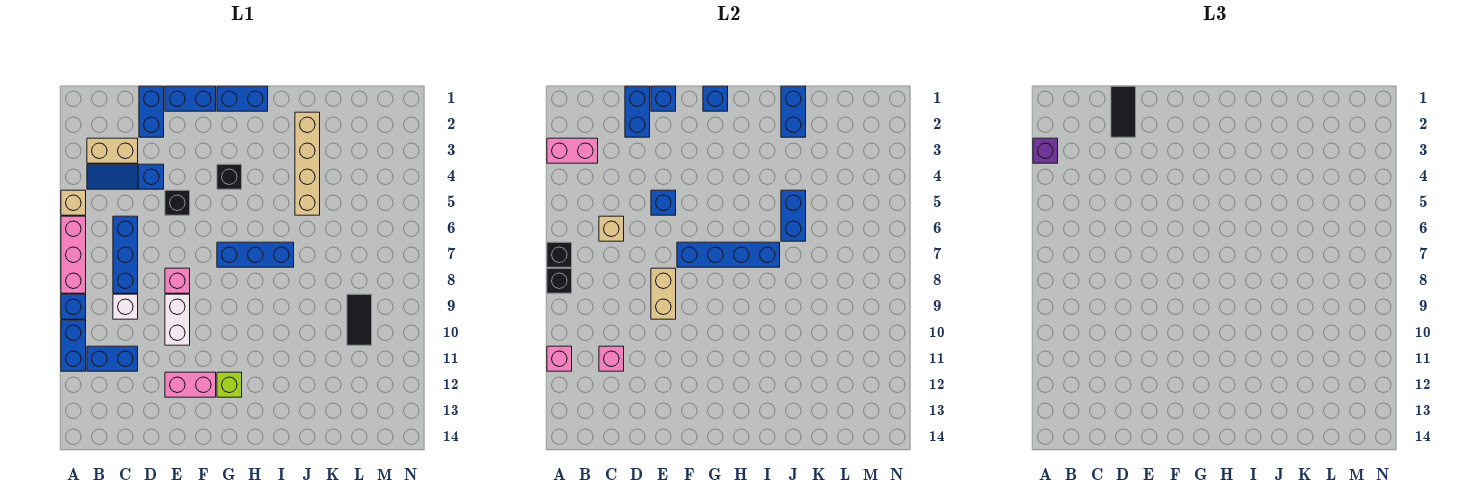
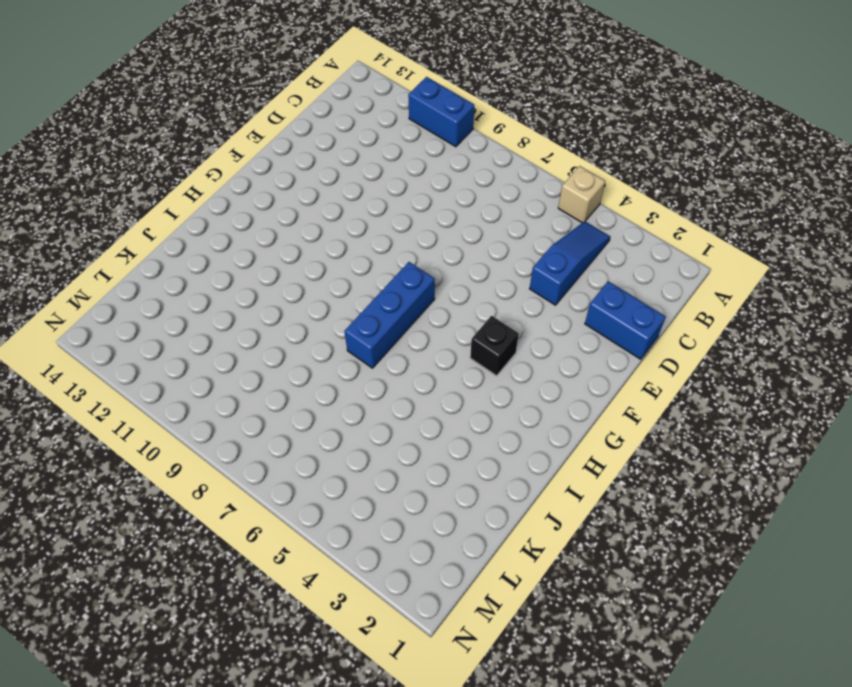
none -> pink 1x3 brick [61,216,86,293]
none -> blue 1x1 brick [61,294,86,319]
none -> tan 1x2 brick [87,138,138,163]
none -> blue 1x2 brick [87,346,138,371]

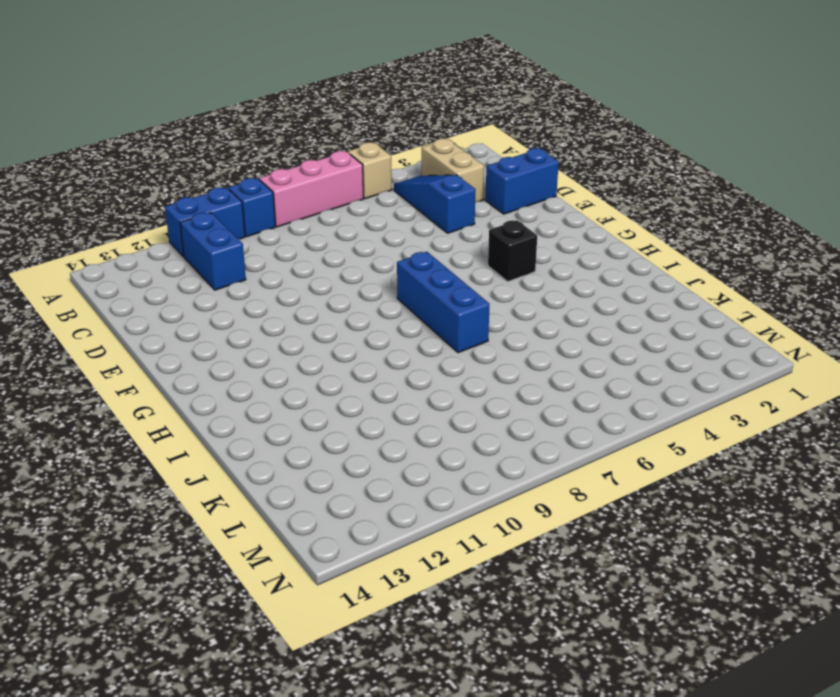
none -> blue 1x3 brick [113,216,138,293]
none -> white 1x1 brick [113,294,138,319]
none -> blue 1x2 brick [165,86,216,111]
none -> black 1x1 brick [165,190,190,215]

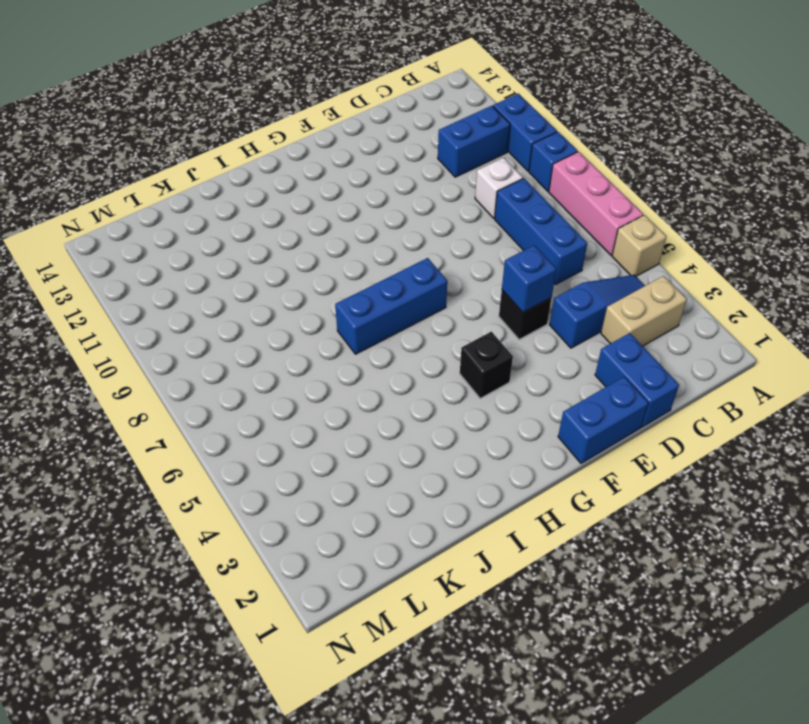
none -> pink 1x1 brick [165,268,190,293]
none -> white 1x2 brick [165,294,190,345]
none -> pink 1x2 brick [165,372,216,397]
none -> blue 1x2 brick [217,86,268,111]

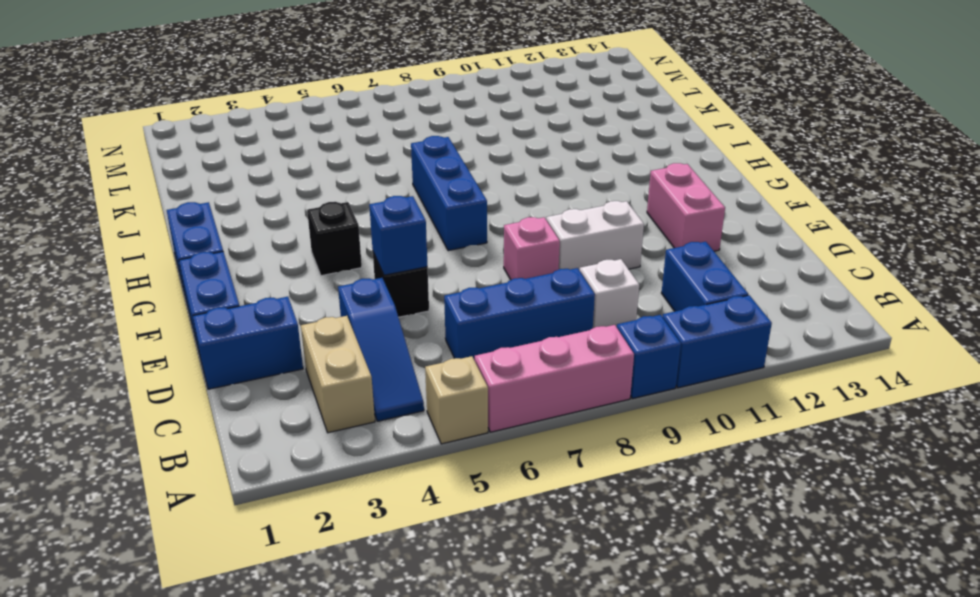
none -> lime 1x1 brick [217,372,242,397]
none -> tan 1x4 brick [295,112,320,215]
none -> black 1x2 tile [347,294,372,345]
none -> pink 1x2 brick [547,138,598,163]

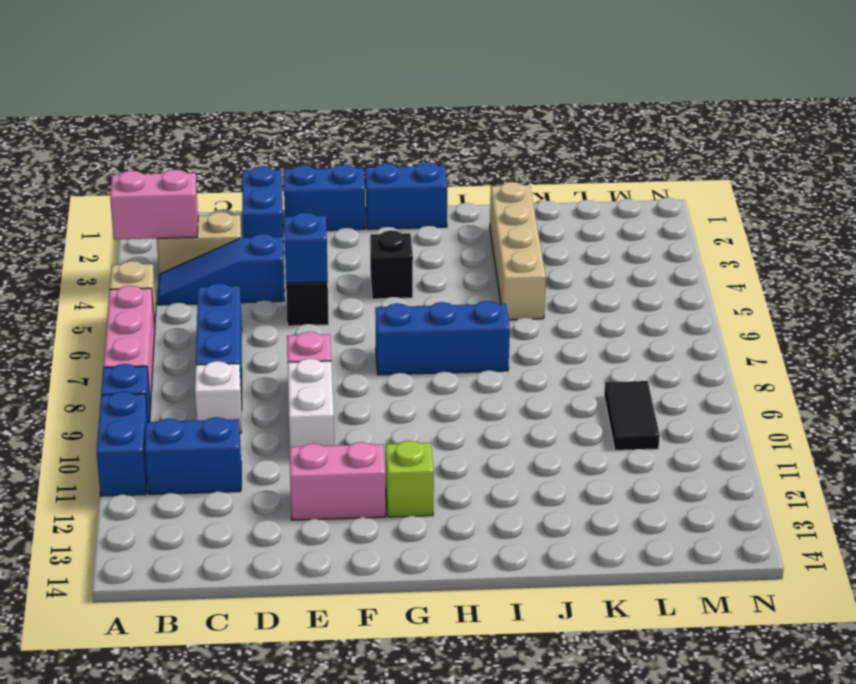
none -> black 1x1 brick [547,242,572,267]
none -> black 1x1 brick [547,268,572,293]
none -> pink 1x1 brick [547,346,572,371]
none -> tan 1x1 brick [599,216,624,241]

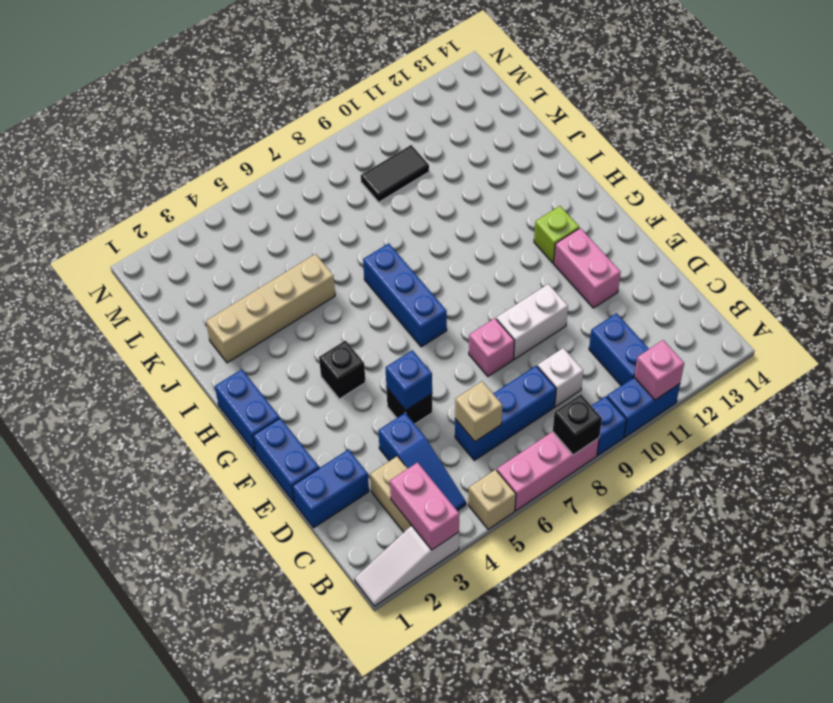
white 1x3 slope [355,525,459,606] -> none
none -> black 1x1 brick [547,242,572,267]
none -> pink 1x1 brick [599,346,624,371]
none -> blue 1x2 brick [625,86,650,137]
none -> blue 1x1 brick [651,86,676,111]

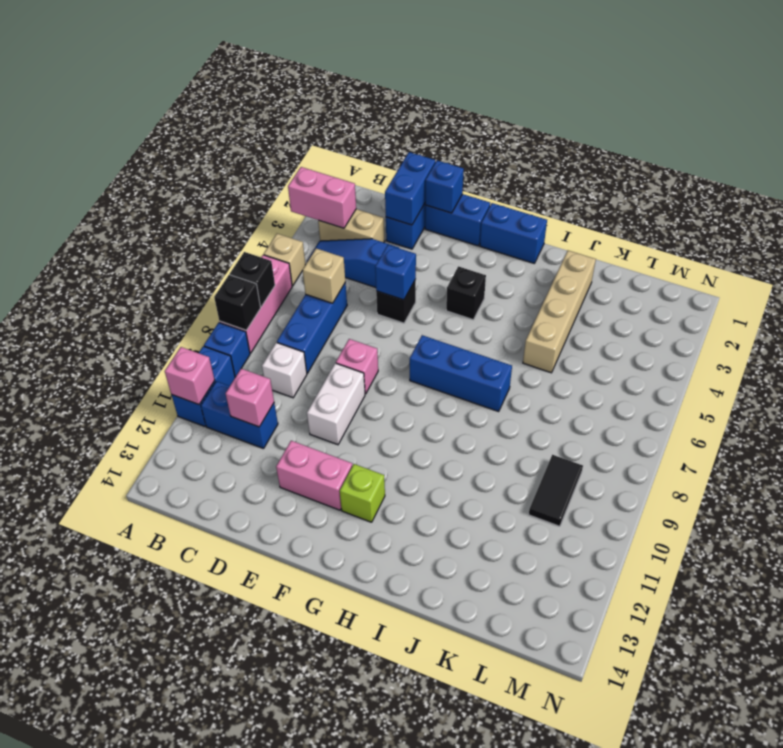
none -> tan 1x2 brick [651,268,676,319]
none -> blue 1x4 brick [677,242,780,267]
none -> blue 1x1 brick [703,86,728,111]
none -> blue 1x2 brick [781,86,806,137]

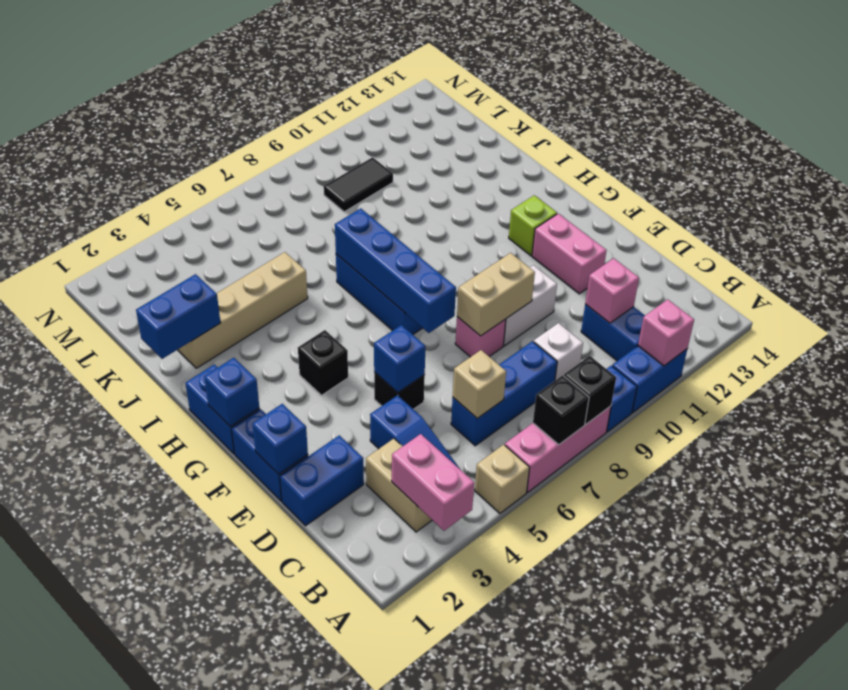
none -> blue 1x2 brick [625,86,650,137]
none -> blue 1x2 brick [781,190,806,241]
none -> purple 1x1 brick [1033,138,1058,163]
none -> black 1x2 tile [1111,86,1136,137]

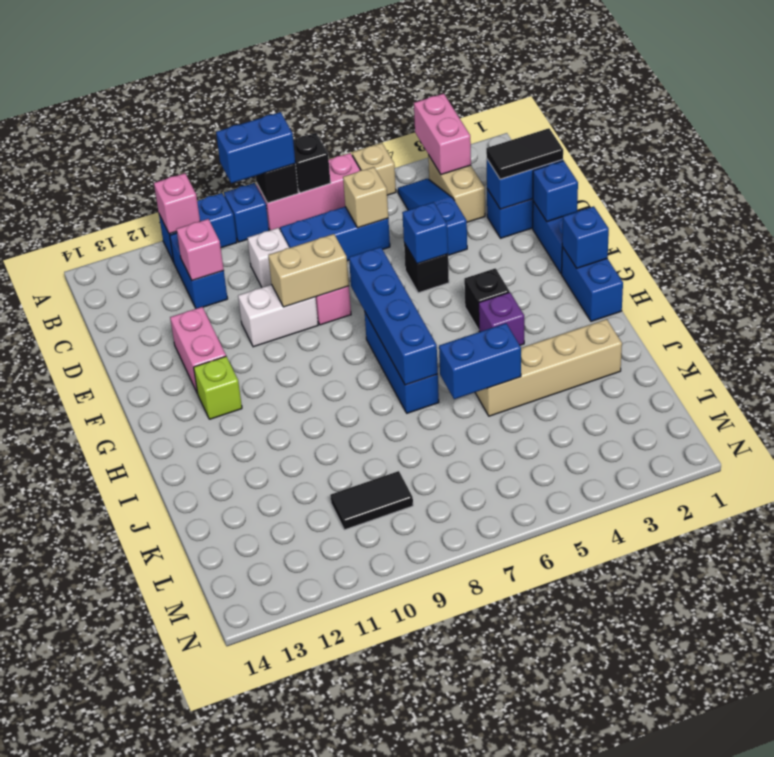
blue 1x2 brick [216,112,295,183] -> blue 1x2 brick moved to [781,86,806,137]
purple 1x1 brick [479,292,524,345] -> purple 1x1 brick moved to [1033,138,1058,163]

